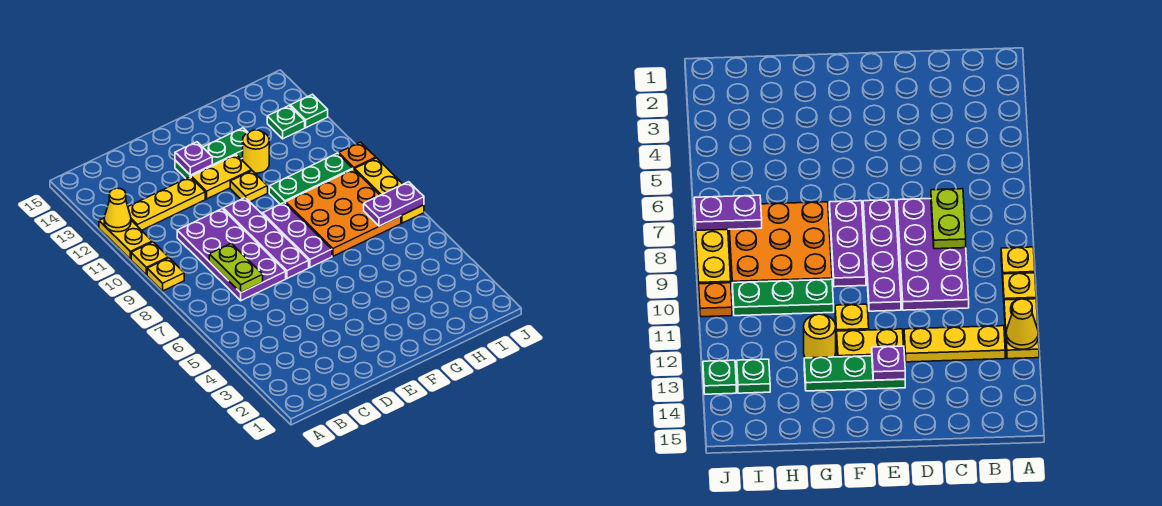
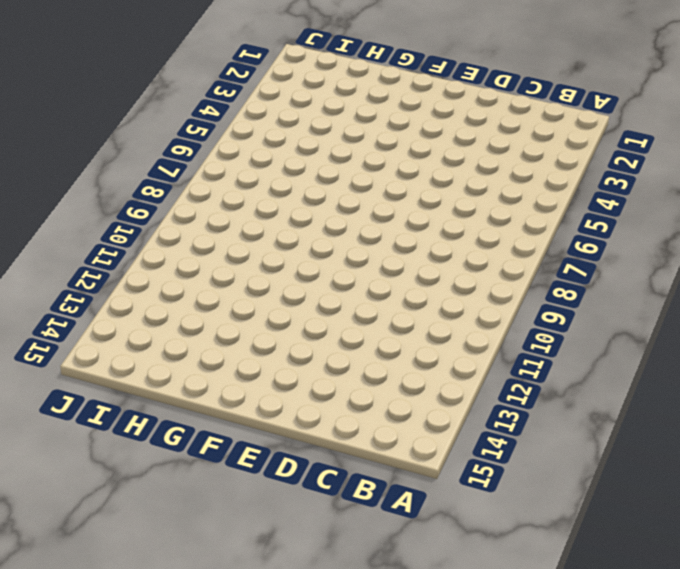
none -> yellow 1x1 plate [147,258,184,291]
none -> yellow 1x1 plate [131,242,168,275]
none -> yellow 1x2 plate [99,218,152,259]

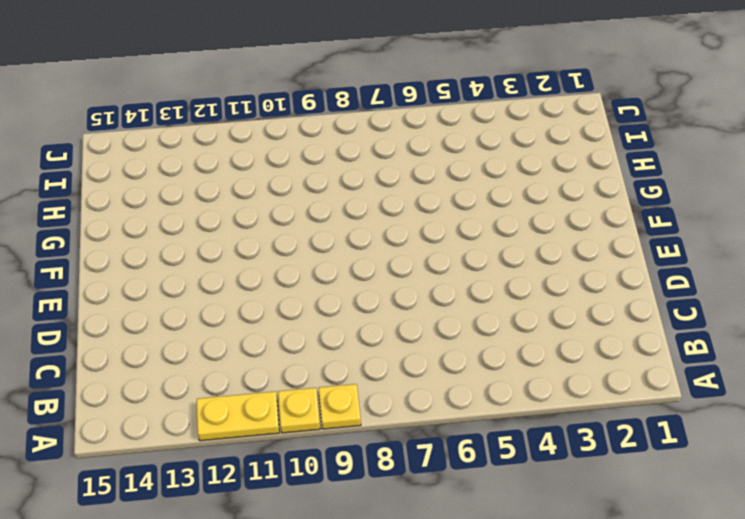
none -> yellow 1x3 plate [128,177,205,230]
none -> purple 2x4 plate [177,209,286,301]
none -> purple 1x4 plate [223,198,309,278]

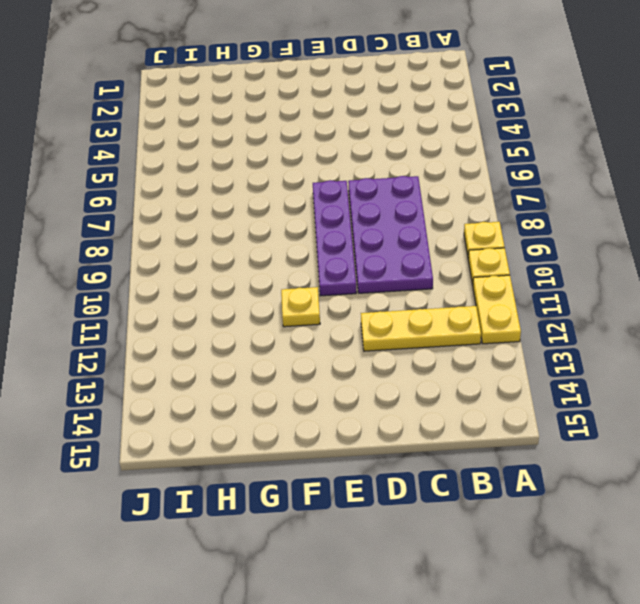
none -> yellow 1x2 plate [191,155,252,199]
none -> green 1x3 plate [175,128,248,178]
none -> purple 1x3 plate [262,202,332,267]

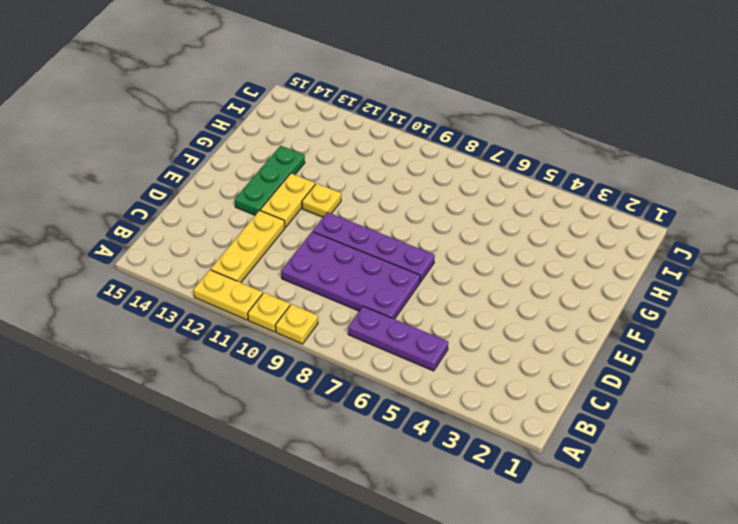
purple 1x3 plate [348,306,448,371] -> purple 1x3 plate moved to [262,202,332,267]
none -> orange 3x3 plate [286,169,401,256]
none -> green 1x3 plate [269,153,353,204]
none -> yellow 1x1 round brick [243,130,269,173]

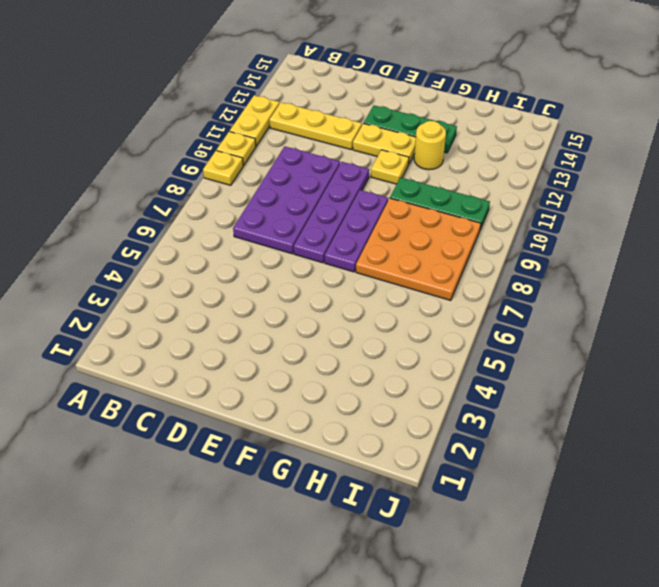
none -> green 1x1 plate [267,106,305,139]
none -> yellow 1x3 plate [355,158,424,223]
none -> orange 1x1 plate [339,142,376,170]

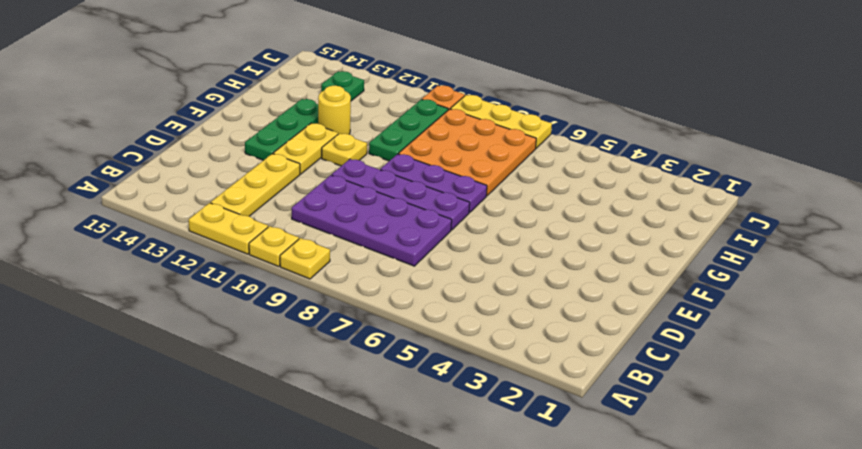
none -> green 1x1 plate [290,94,328,128]
none -> yellow 1x1 cone [104,188,131,232]
none -> lime 1x2 plate [209,243,263,292]

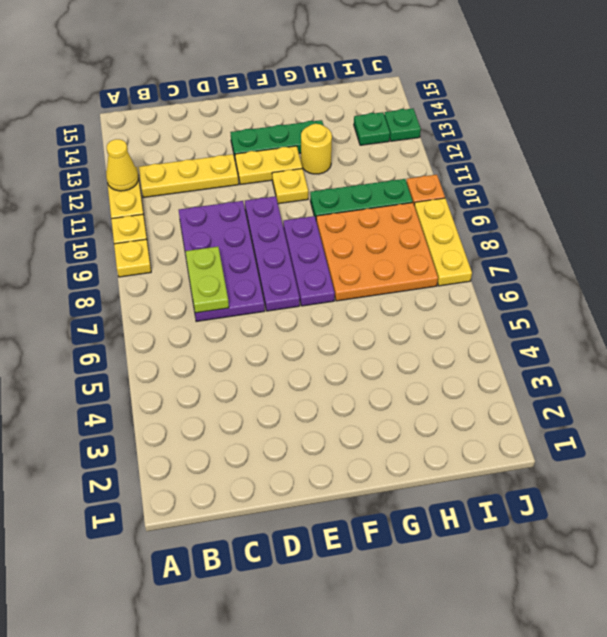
none -> purple 1x1 plate [175,142,212,175]
none -> purple 1x2 plate [364,182,424,226]

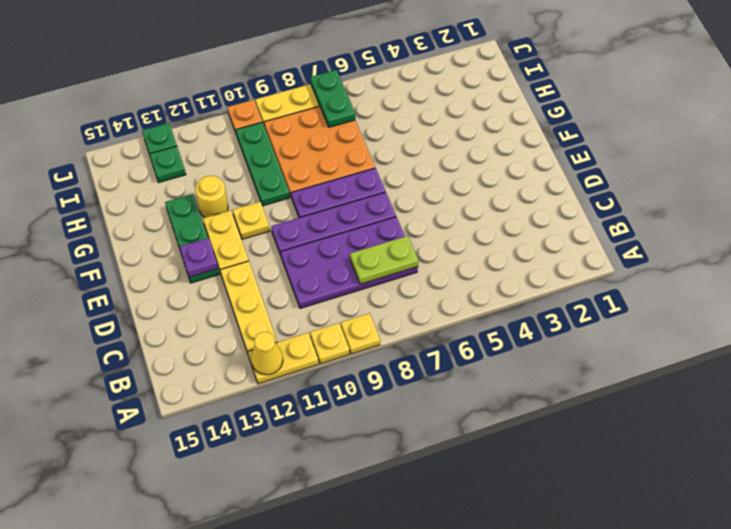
green 1x2 plate [310,70,355,127] -> purple 1x2 plate [364,182,424,226]

